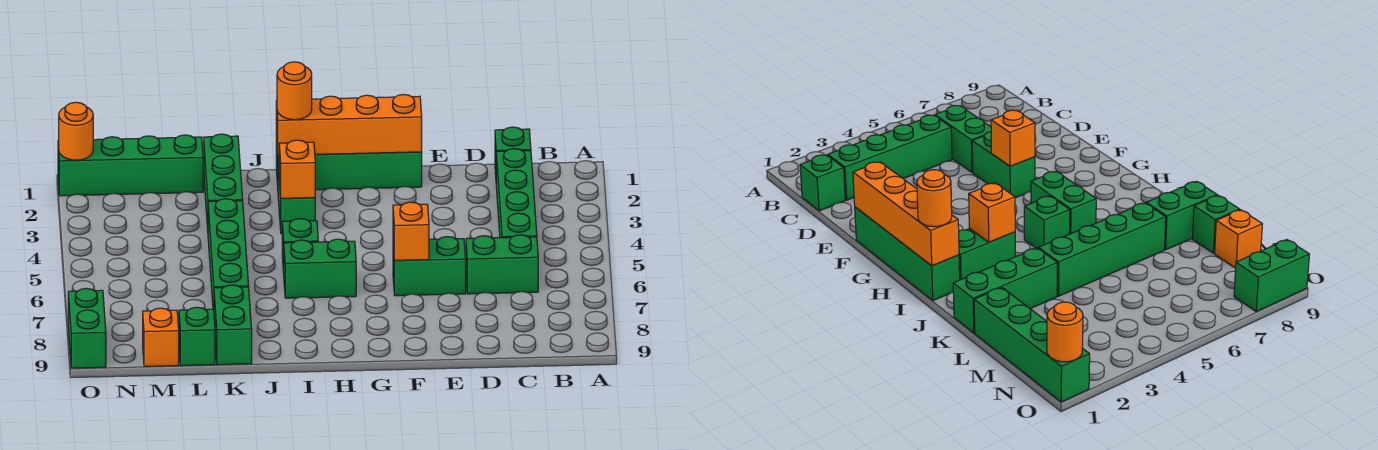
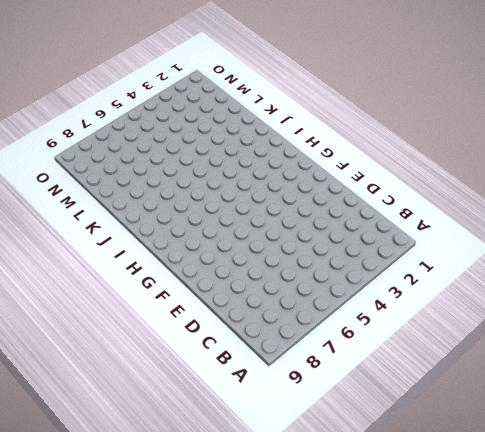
none -> green 1x1 brick [495,127,531,174]
none -> green 1x4 brick [496,149,537,238]
none -> green 1x2 brick [466,235,538,294]

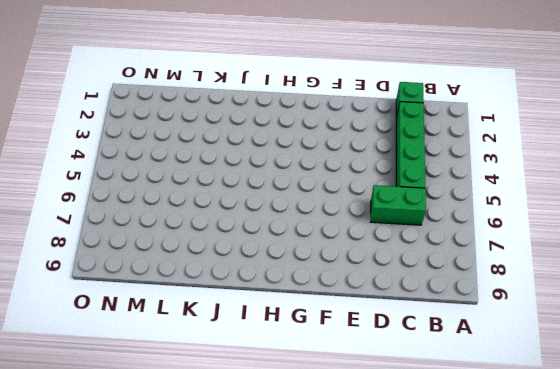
none -> green 1x2 brick [393,237,466,296]
none -> green 1x4 brick [276,137,422,190]
none -> green 1x2 brick [284,239,356,298]

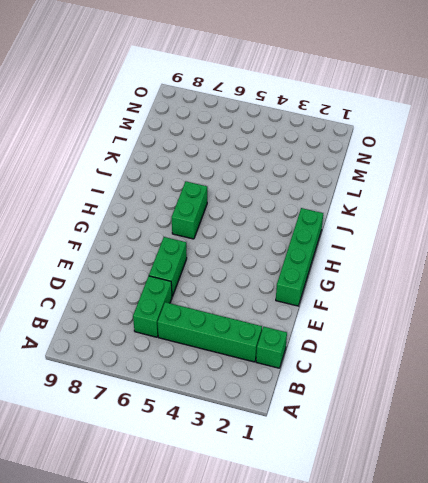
none -> green 1x2 brick [278,157,315,234]
none -> green 1x1 brick [282,219,318,273]
none -> green 1x3 brick [203,134,243,229]

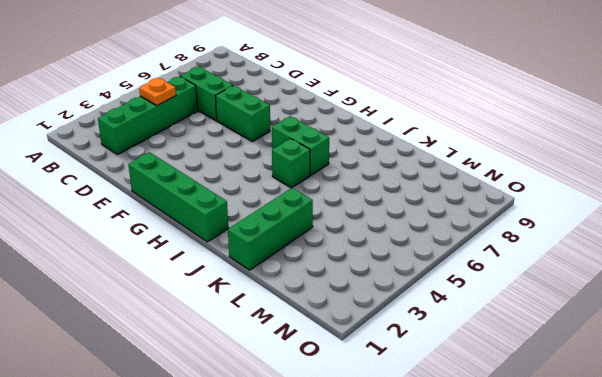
orange 1x1 plate [139,78,176,105] -> none
none -> green 1x1 brick [495,127,531,174]
none -> green 1x2 brick [278,157,315,234]
none -> green 1x4 brick [208,199,249,310]

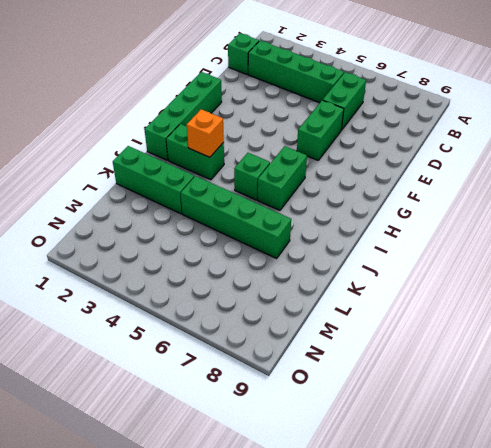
none -> green 1x2 brick [214,285,252,365]
none -> green 1x4 brick [58,135,203,196]
none -> green 1x1 brick [179,307,215,366]

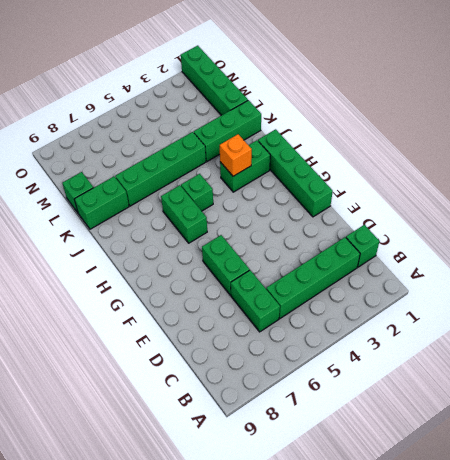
none -> orange 1x1 brick [143,308,179,366]
none -> green 1x2 brick [68,288,106,368]
none -> orange 1x4 brick [276,94,422,155]

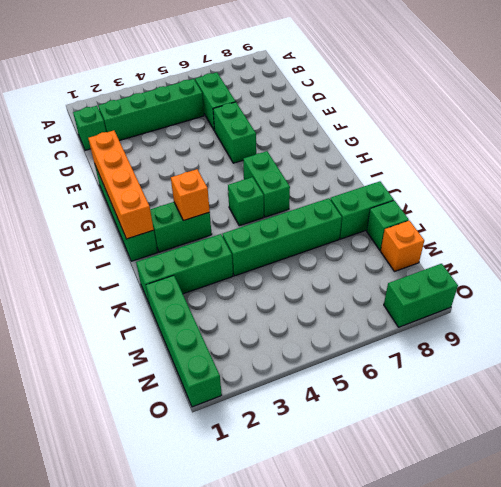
none -> orange 1x1 brick [393,202,429,260]
none -> orange 1x1 round brick [59,102,93,160]
none -> orange 1x1 round brick [277,62,312,120]

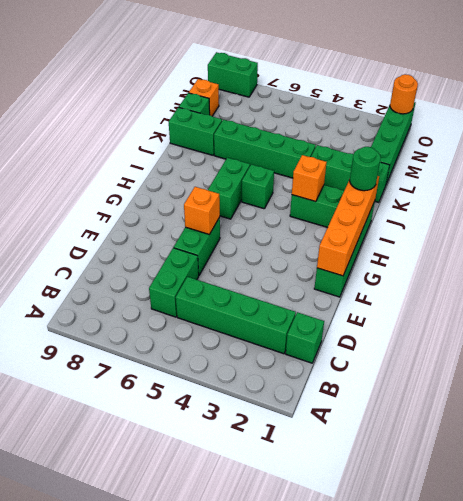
green 1x1 round brick [350,147,381,191] -> orange 1x1 round brick [277,62,312,120]

